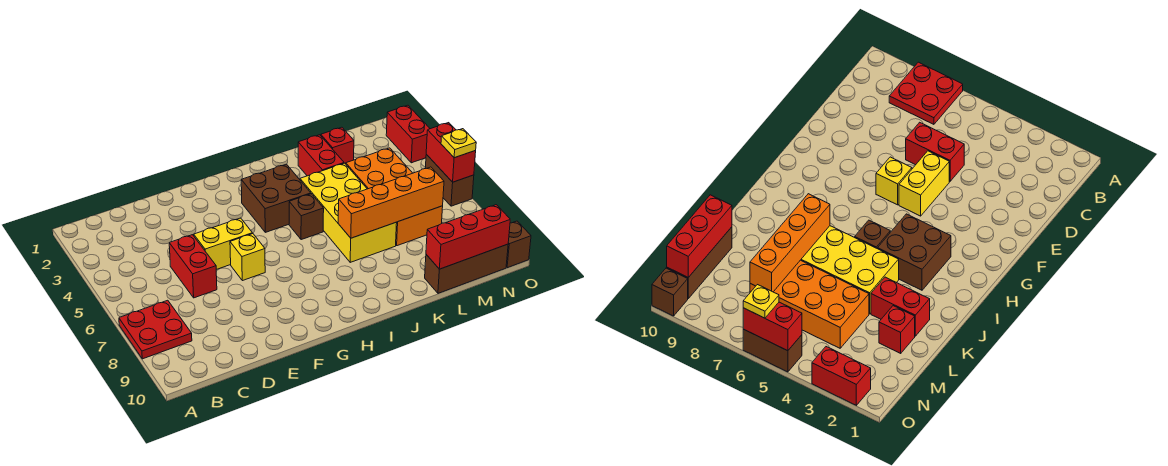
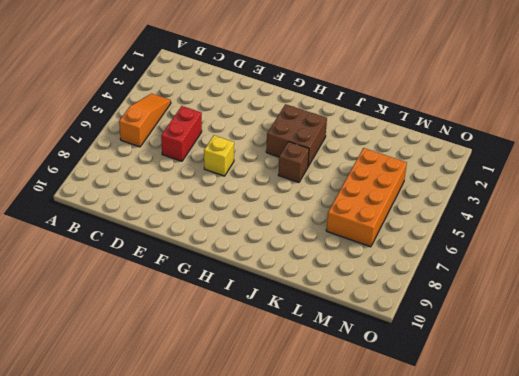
orange 1x3 slope [119,94,171,147] -> none
none -> red 2x2 plate [119,300,192,359]
none -> yellow 1x2 brick [194,218,252,270]
none -> yellow 2x4 brick [300,163,397,262]

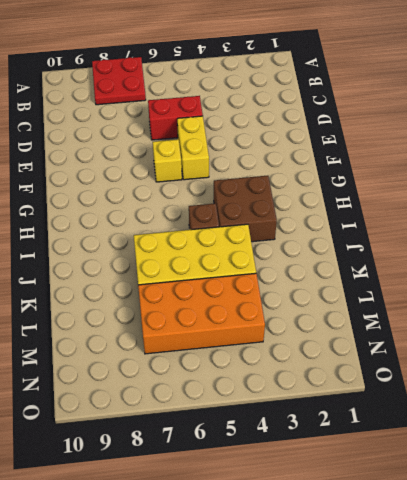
none -> red 1x2 brick [298,135,344,176]
none -> red 1x1 brick [321,127,354,164]
none -> brown 1x3 brick [425,244,508,293]

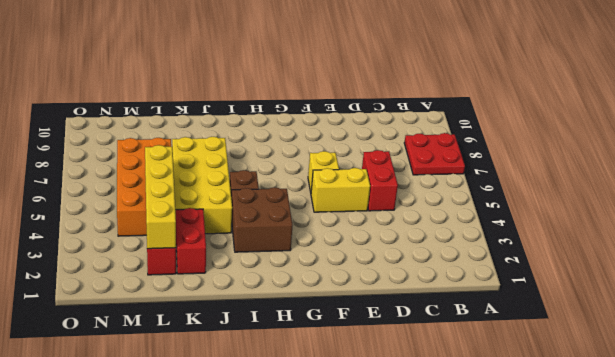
yellow 1x4 brick [145,145,176,249] -> none
none -> brown 1x3 brick [425,244,508,293]
none -> red 1x2 brick [386,105,430,163]
none -> brown 1x2 brick [425,154,474,206]

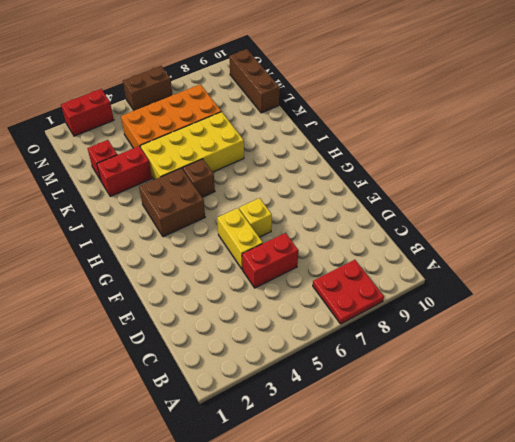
none -> brown 1x1 brick [506,221,531,268]
none -> orange 1x4 brick [338,167,444,238]
none -> red 1x3 brick [426,205,510,269]

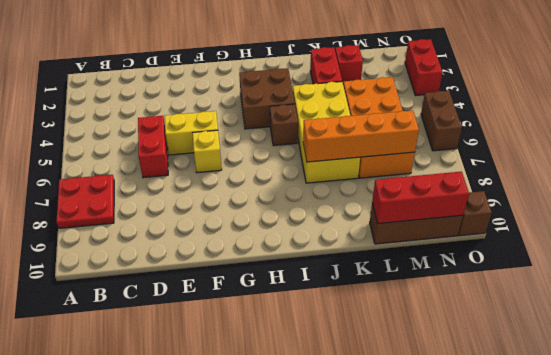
none -> red 1x2 brick [426,123,476,182]
none -> yellow 1x1 plate [441,129,476,158]

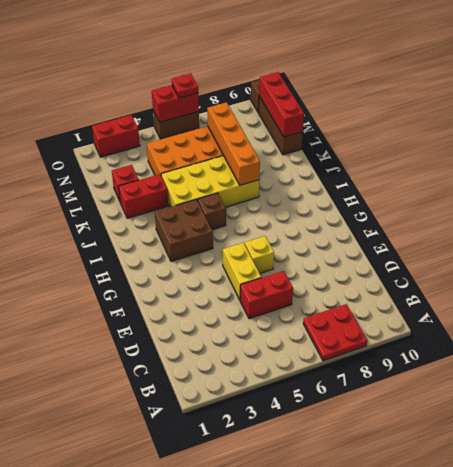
red 1x1 plate [172,74,198,98] -> yellow 1x1 plate [441,129,476,158]

